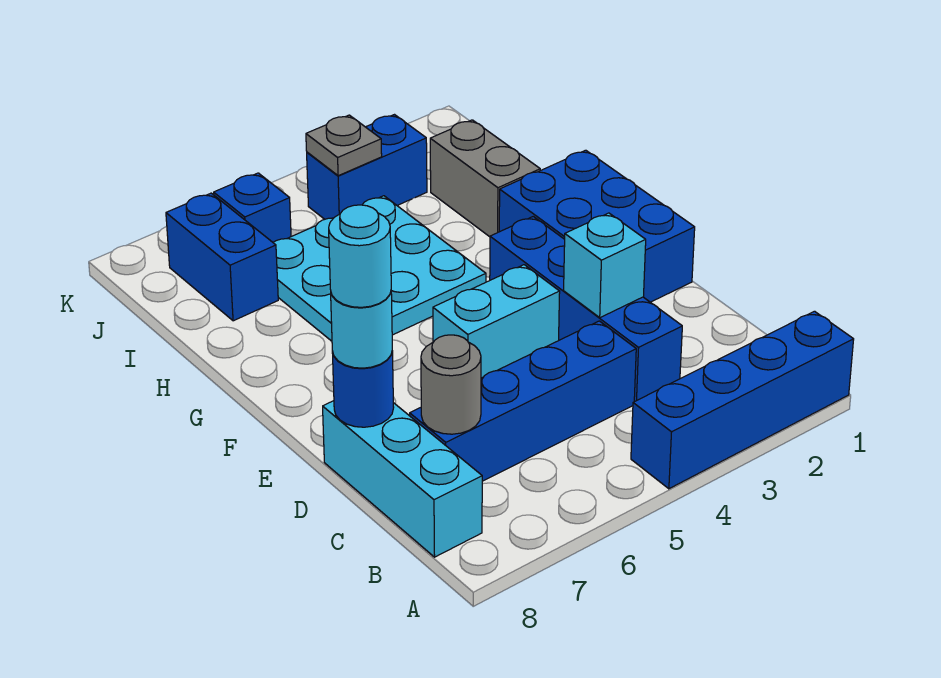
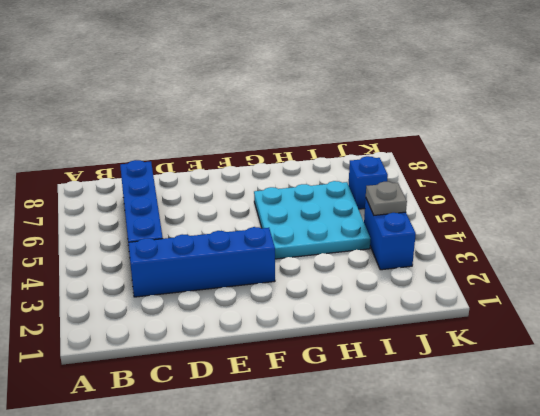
none -> blue 1x4 brick [631,311,854,489]
none -> cyan 1x3 brick [323,401,482,557]
none -> blue 2x3 brick [499,150,695,302]

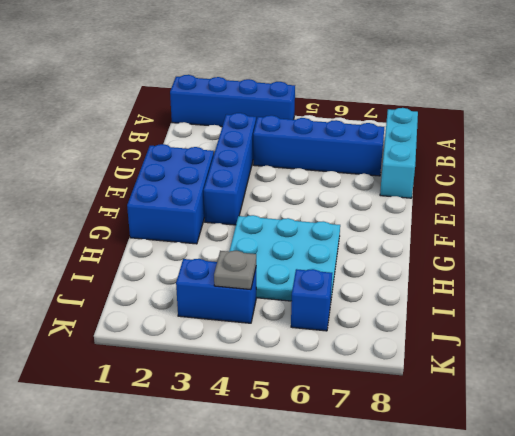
none -> cyan 1x2 brick [433,265,560,378]
none -> grey 1x2 brick [430,120,540,237]
none -> blue 1x2 brick [166,193,278,321]

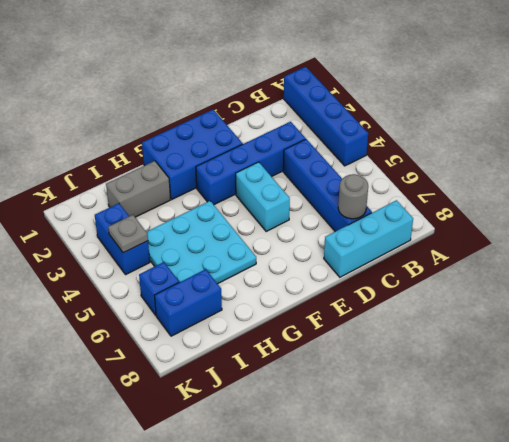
none -> cyan 1x1 brick [564,213,646,318]
none -> blue 1x1 round brick [332,351,394,427]
none -> cyan 1x1 round brick [331,293,392,368]

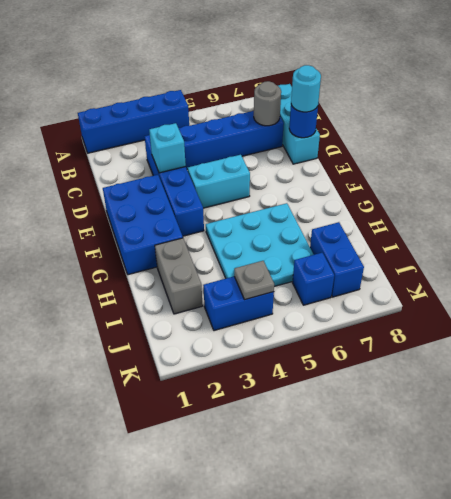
none -> cyan 1x1 round brick [329,205,391,307]

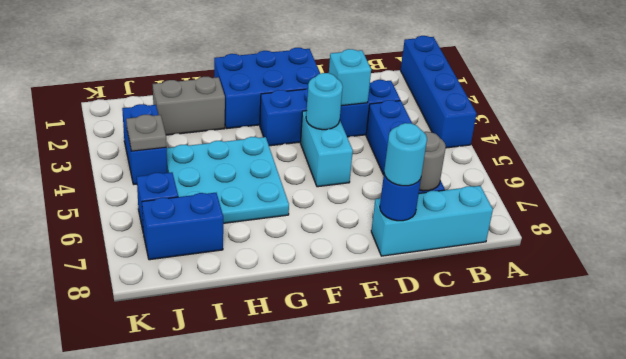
cyan 1x1 round brick [306,73,343,130] -> cyan 1x1 round brick moved to [329,205,391,307]

